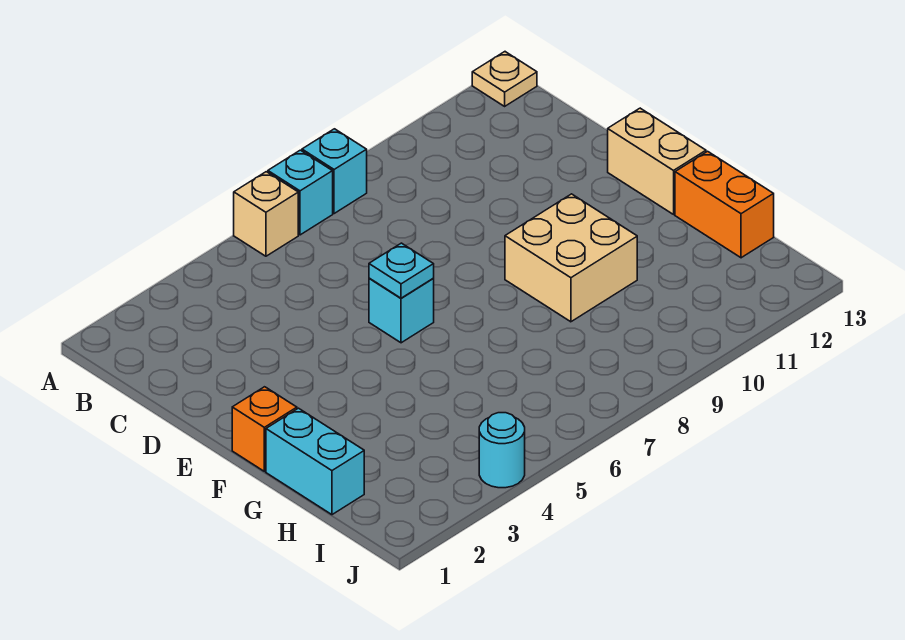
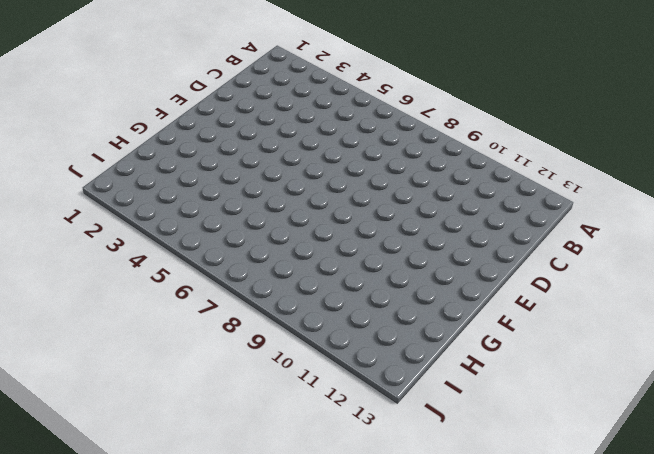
none -> tan 1x1 brick [234,172,298,256]
none -> cyan 1x1 brick [268,150,333,235]
none -> cyan 1x1 brick [302,129,367,214]

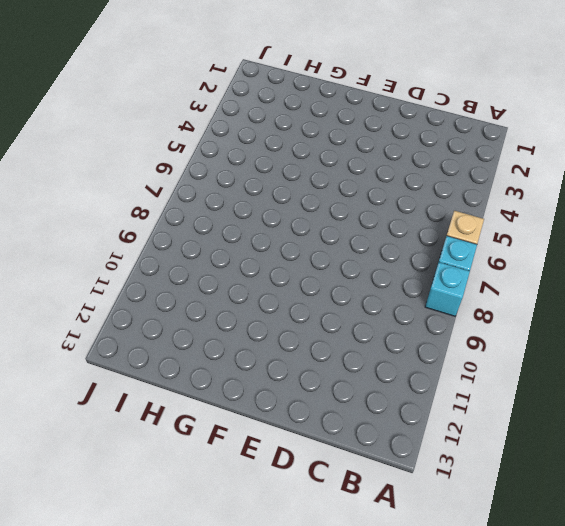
none -> tan 1x1 plate [472,52,537,106]
none -> cyan 1x1 brick [369,278,434,343]
none -> tan 1x2 brick [608,108,706,214]

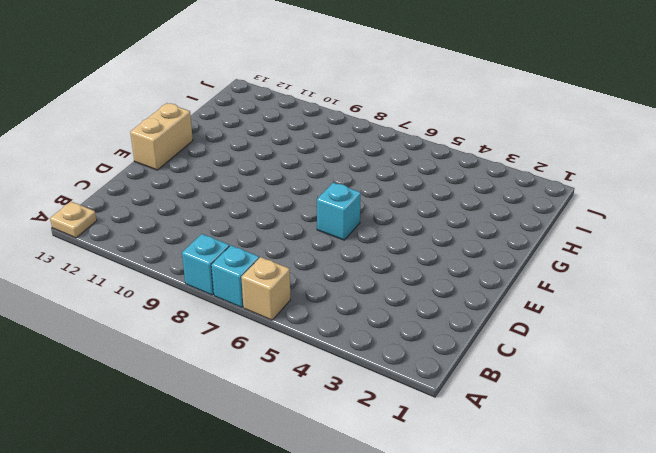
none -> orange 1x1 brick [232,387,297,471]
none -> tan 2x2 brick [505,194,637,322]
none -> cyan 1x2 brick [266,408,364,515]

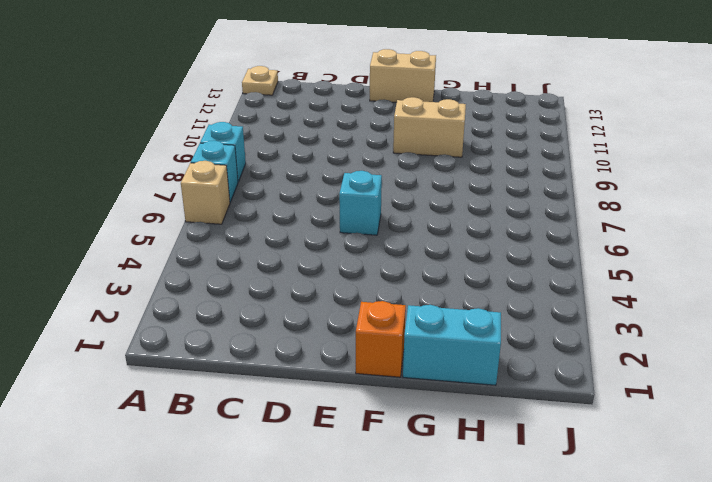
tan 1x2 brick [393,97,466,157] -> tan 2x2 brick [505,194,637,322]
none -> orange 1x2 brick [675,151,774,258]
none -> cyan 1x1 round brick [479,413,525,488]
none -> cyan 1x1 plate [369,243,434,298]

